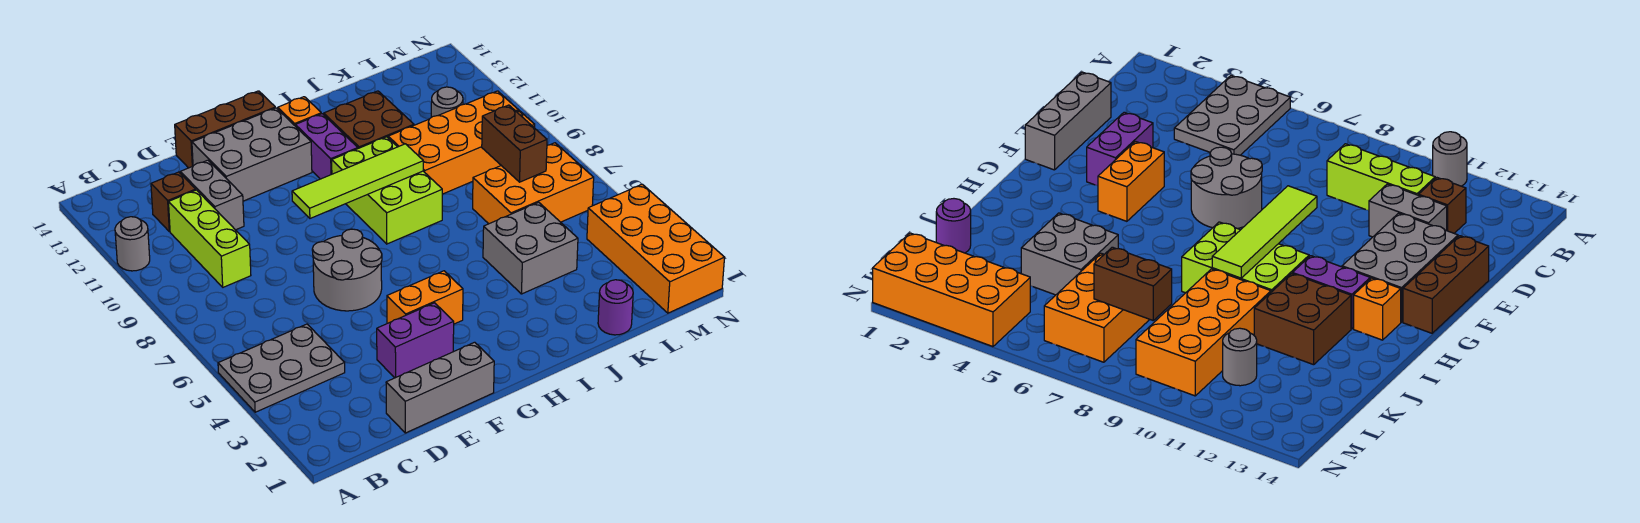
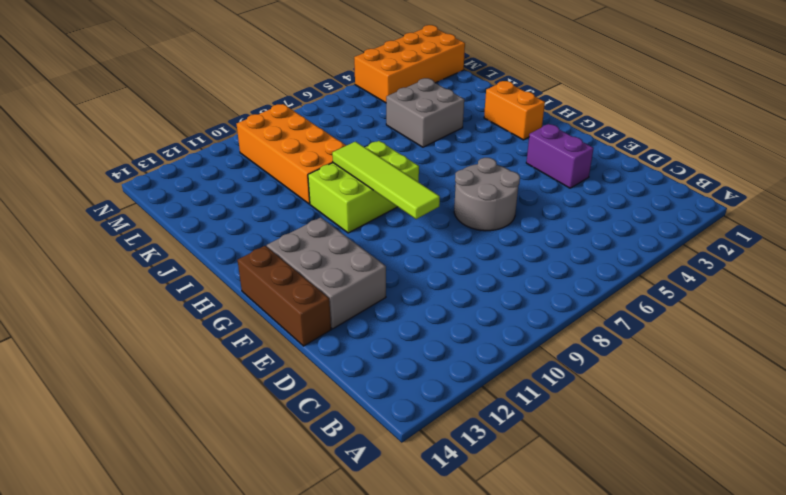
orange 1x2 brick [484,81,545,140] -> orange 1x2 brick moved to [387,271,463,324]
none -> grey 2x3 plate [218,324,345,412]
none -> grey 1x1 round brick [115,217,150,271]
none -> lime 1x3 brick [169,190,251,287]

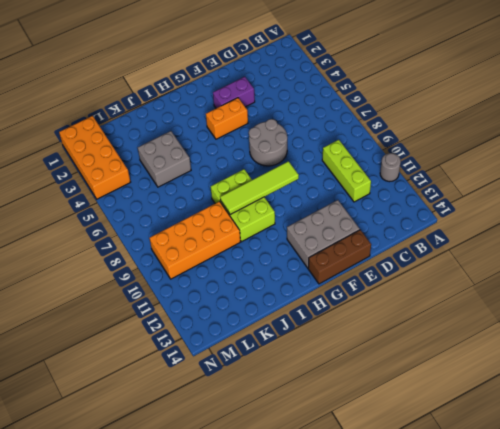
none -> grey 2x3 plate [218,324,345,412]
none -> brown 1x1 brick [151,172,196,232]
none -> grey 1x3 brick [386,342,494,433]

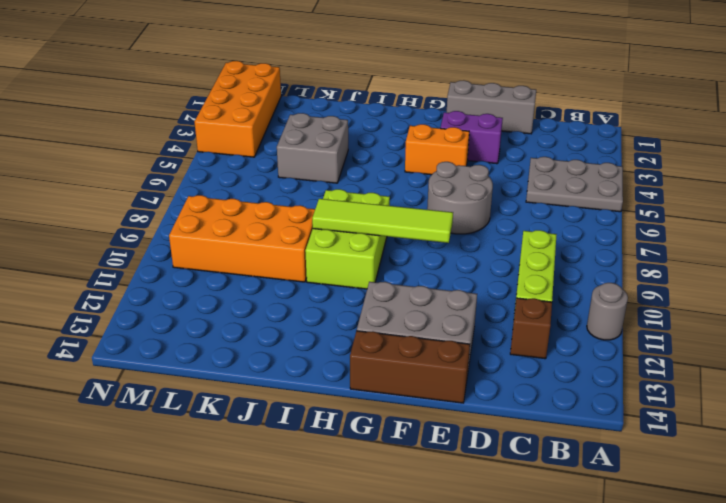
none -> grey 1x2 brick [180,160,244,230]
none -> purple 1x2 brick [295,114,358,179]
none -> orange 1x1 brick [278,97,321,125]

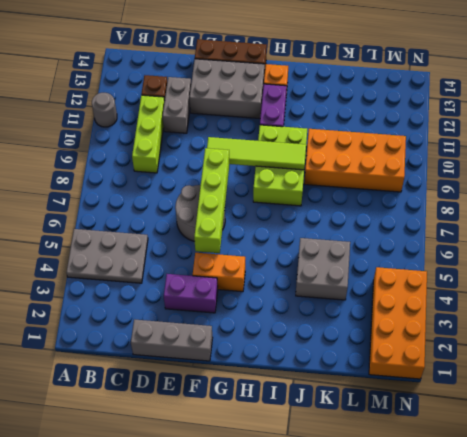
lime 1x4 brick [194,148,230,253] -> none
none -> brown 2x2 brick [324,91,414,148]
none -> purple 1x1 round brick [598,280,633,335]
none -> orange 2x3 brick [473,143,594,224]

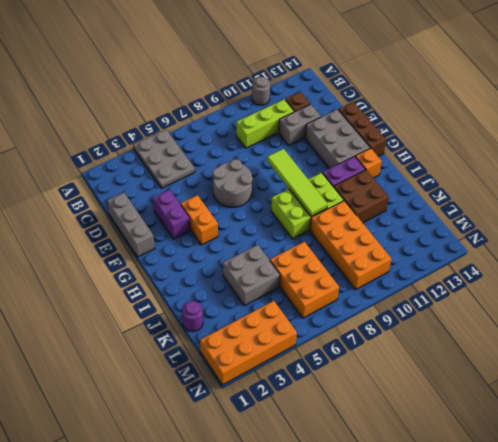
none -> grey 1x1 round brick [431,87,463,117]
none -> brown 1x2 brick [482,105,547,182]

